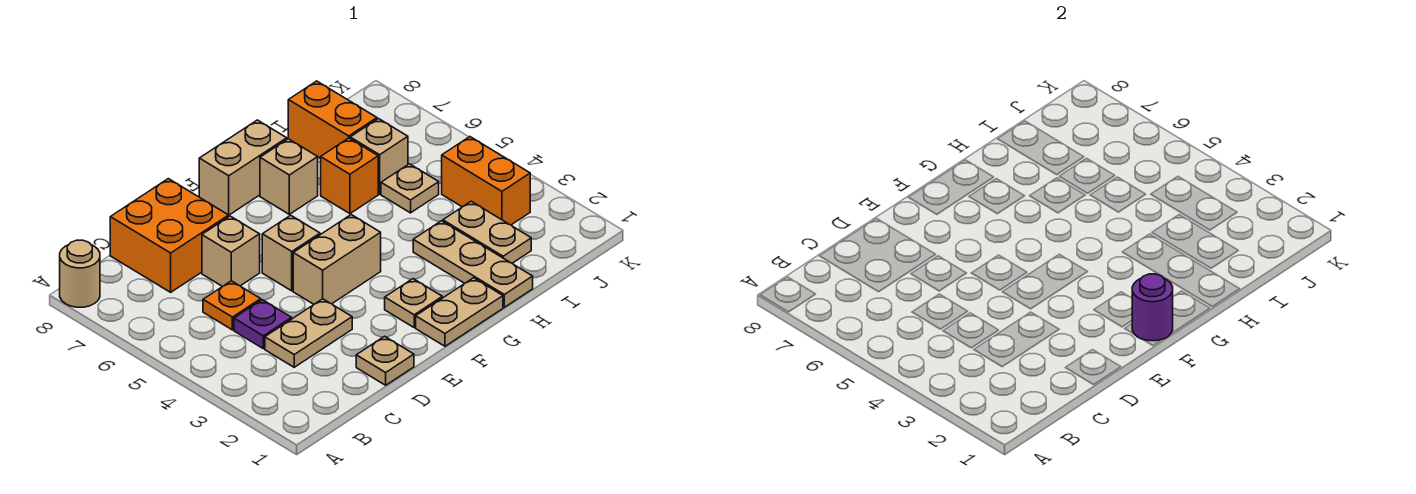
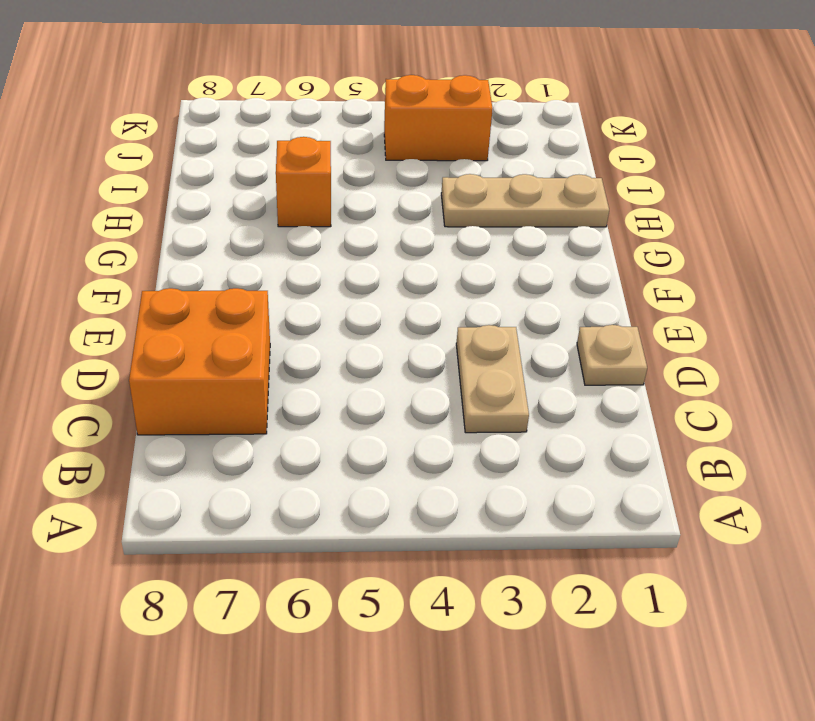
none -> tan 1x1 round brick [60,240,100,307]
none -> purple 1x1 plate [234,300,292,349]
none -> orange 1x1 plate [203,281,261,330]

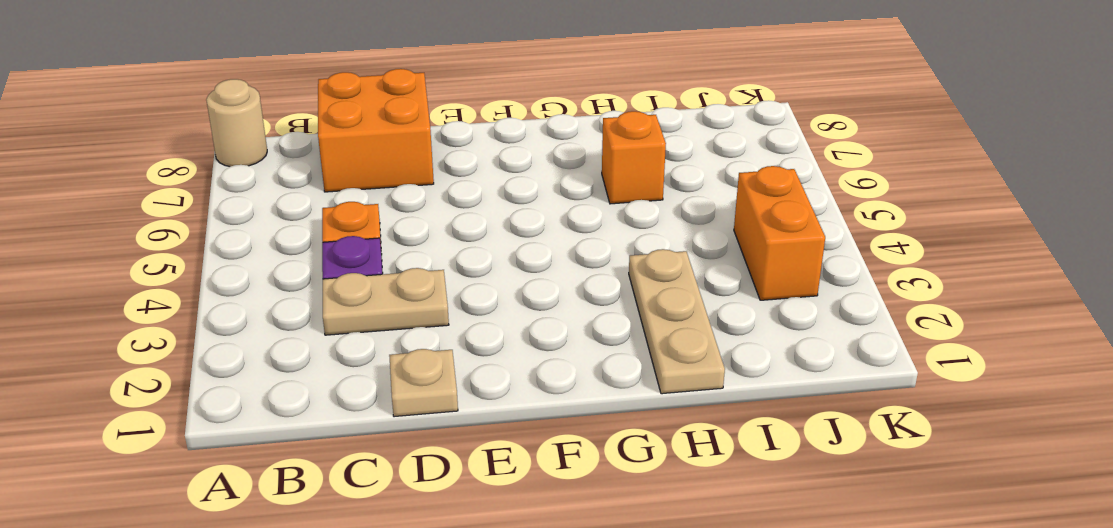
none -> tan 1x1 brick [202,216,260,286]
none -> tan 1x2 brick [293,215,381,304]
none -> tan 1x1 brick [262,215,320,291]

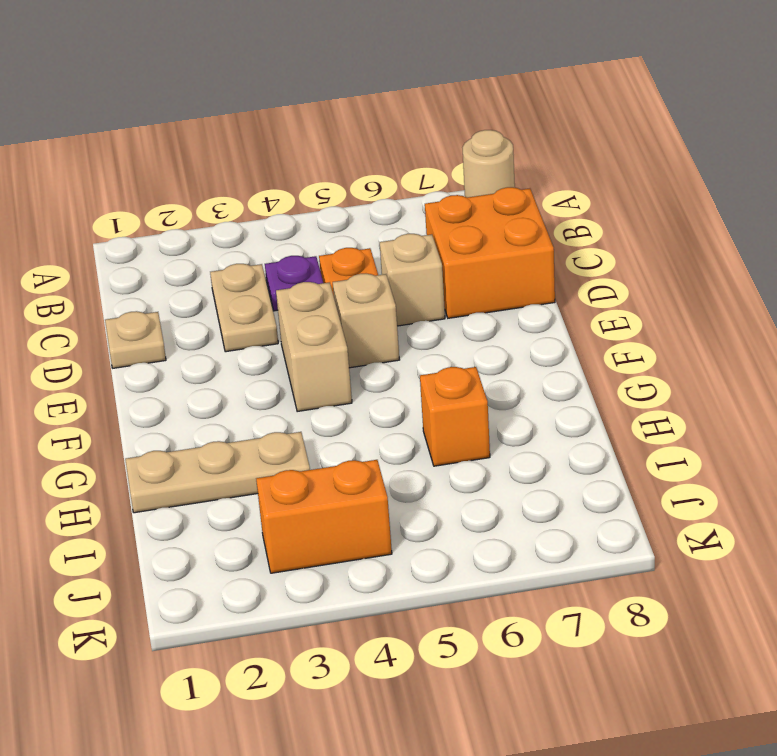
none -> tan 1x2 plate [416,278,503,346]
none -> tan 1x1 plate [385,279,442,327]
none -> tan 1x2 brick [199,120,287,215]

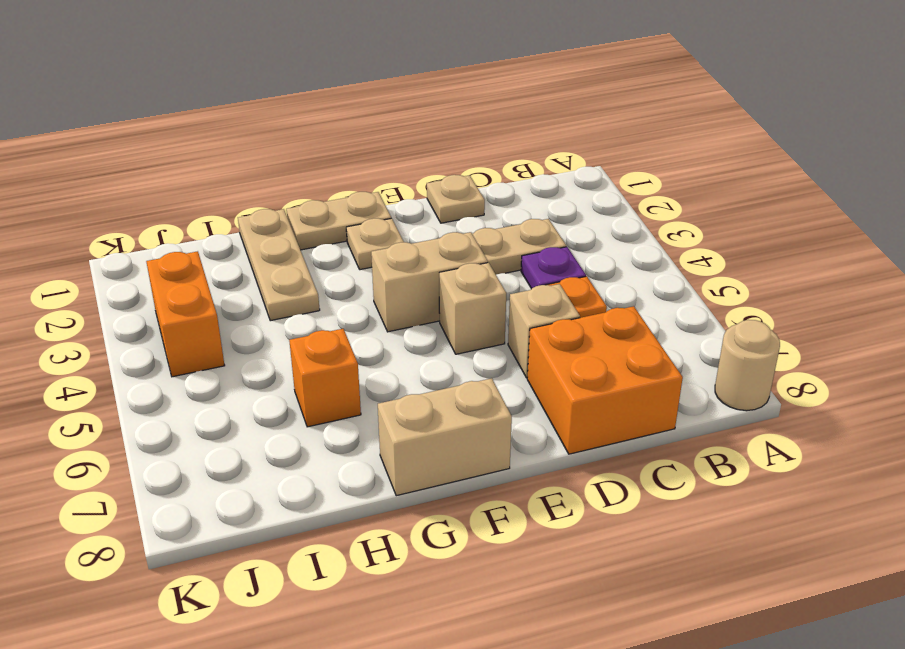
none -> tan 1x1 brick [260,139,318,214]
none -> tan 1x2 plate [443,201,531,263]
none -> tan 1x1 plate [381,164,439,213]

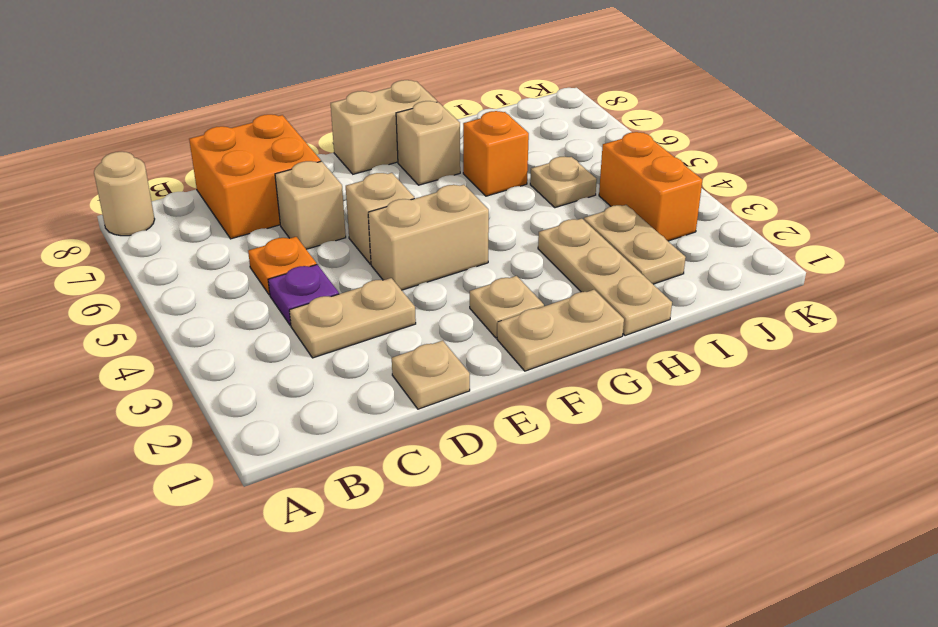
none -> tan 1x1 brick [350,119,408,194]
none -> orange 1x2 brick [288,81,377,158]
none -> purple 1x1 round brick [1132,274,1173,341]

